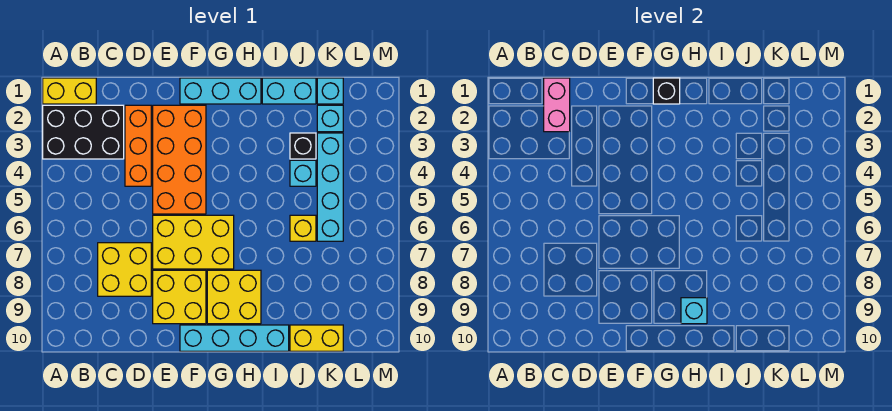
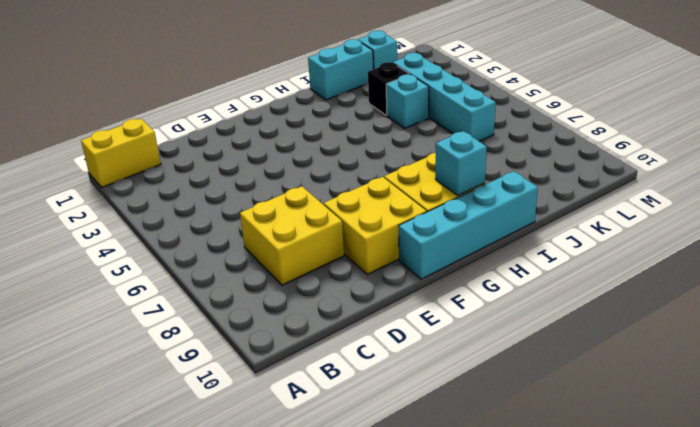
none -> black 2x3 brick [43,105,124,159]
none -> orange 1x3 brick [125,105,151,186]
none -> orange 2x4 brick [153,105,206,214]

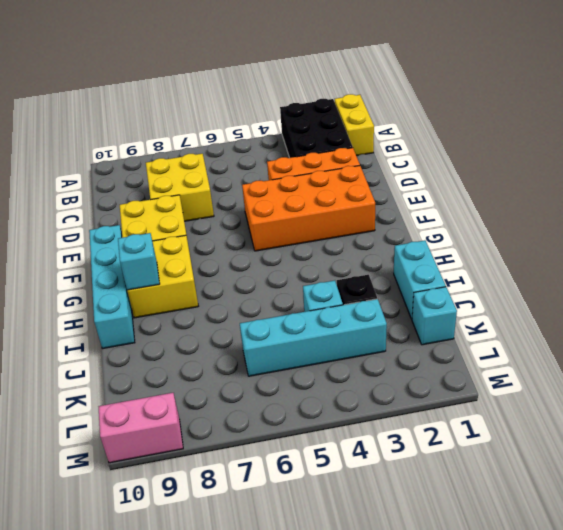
pink 1x2 brick [99,393,183,463] -> pink 1x2 brick moved to [544,78,570,132]
none -> yellow 2x3 brick [153,215,234,269]
none -> cyan 1x3 brick [180,78,261,104]
none -> yellow 1x1 brick [290,215,316,241]

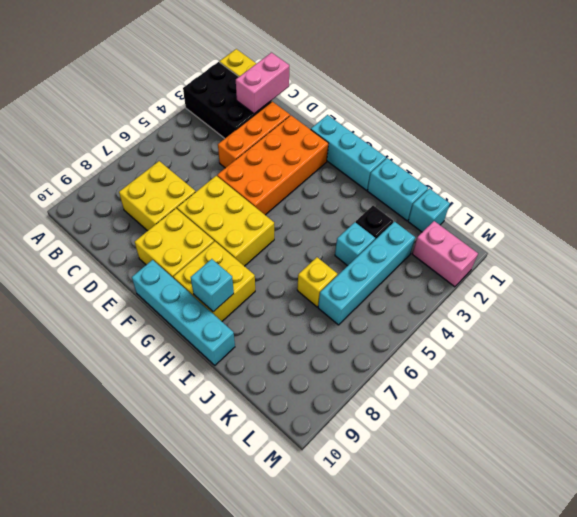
pink 1x2 brick [412,221,478,287] -> none
none -> yellow 1x2 brick [290,325,343,351]
none -> cyan 1x1 brick [317,105,343,132]
none -> black 1x1 brick [653,78,680,104]

